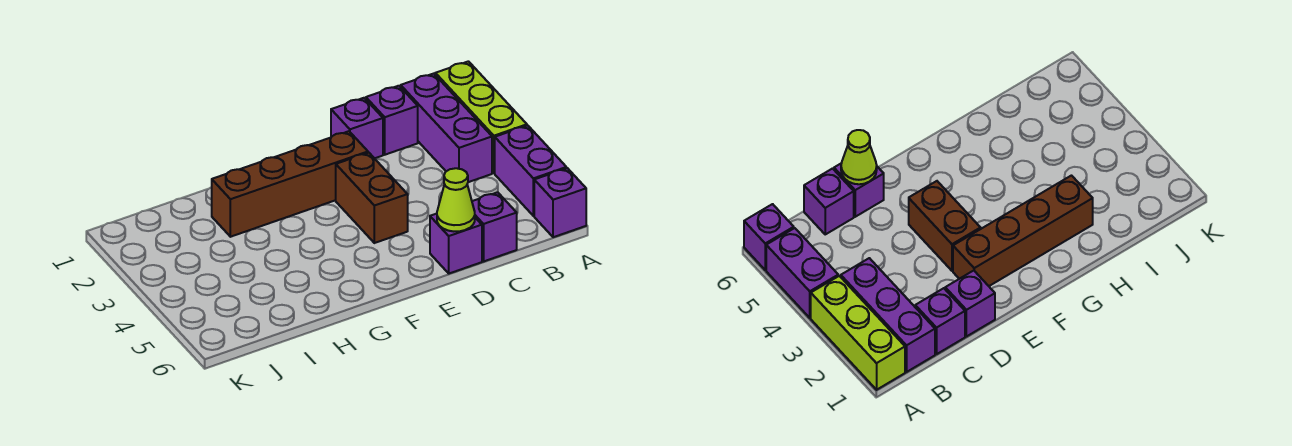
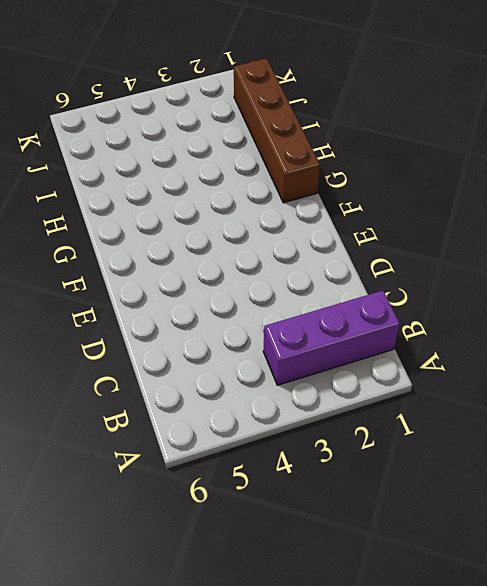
brown 1x4 brick [234,58,320,203] -> brown 1x4 brick moved to [212,131,368,237]
none -> lime 1x3 brick [435,61,527,173]
none -> purple 1x2 brick [495,125,566,216]

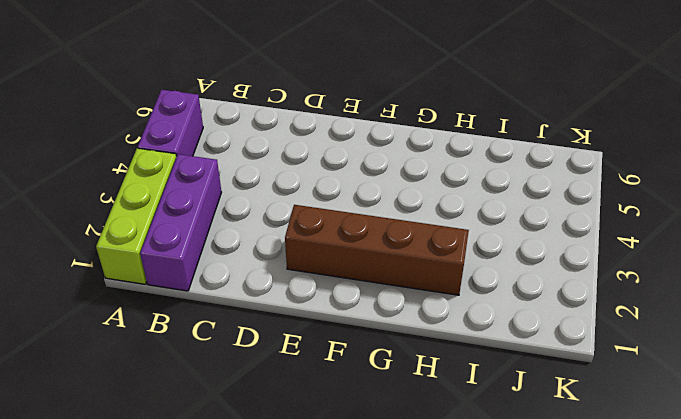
none -> purple 1x1 brick [534,168,586,237]
none -> purple 1x1 brick [366,86,418,155]

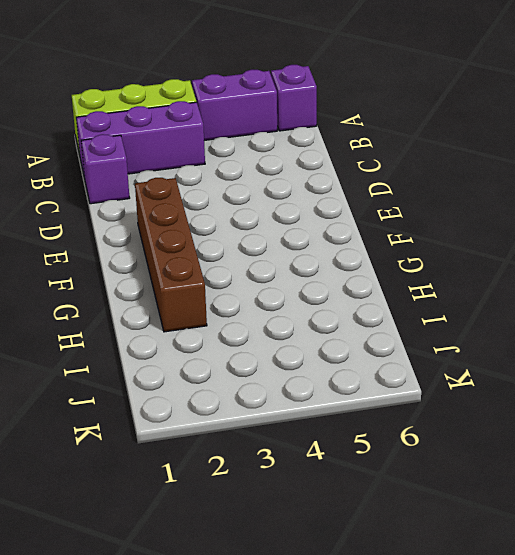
none -> purple 1x1 brick [472,192,517,261]
none -> purple 1x1 brick [331,98,383,158]

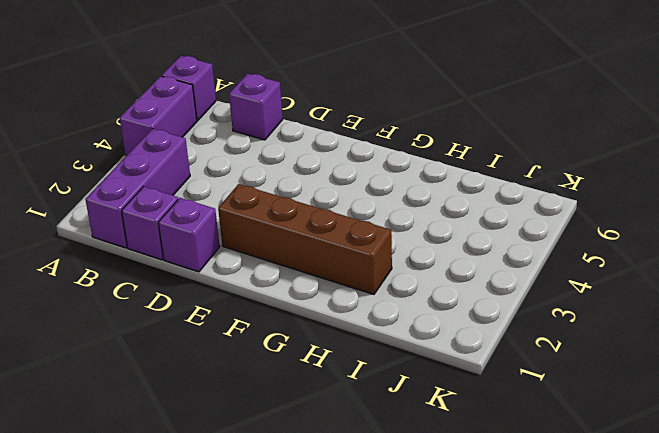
none -> lime 1x3 brick [435,61,527,173]
none -> purple 1x1 brick [430,214,482,273]

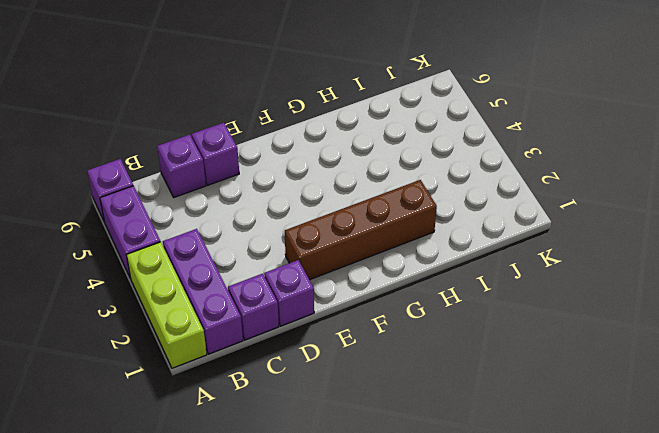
none -> brown 1x2 brick [336,153,408,243]
none -> lime 1x1 cone [437,168,475,231]

